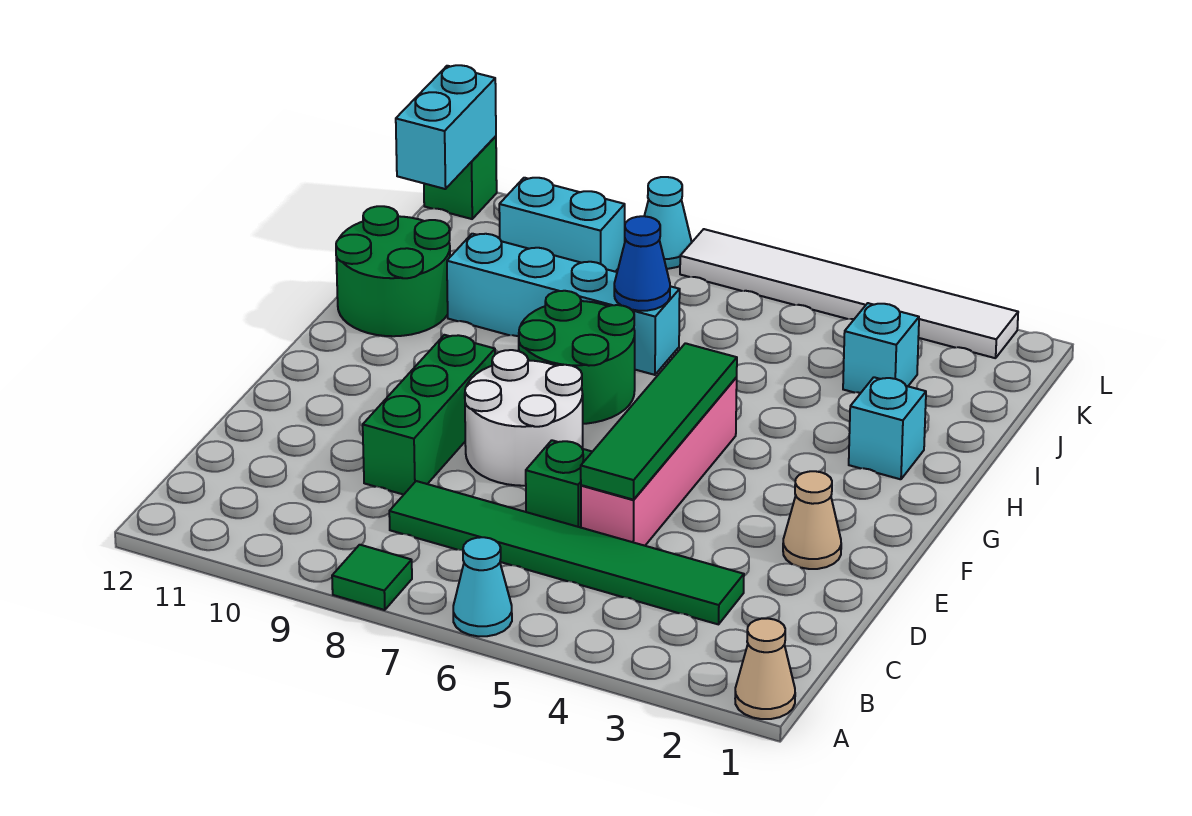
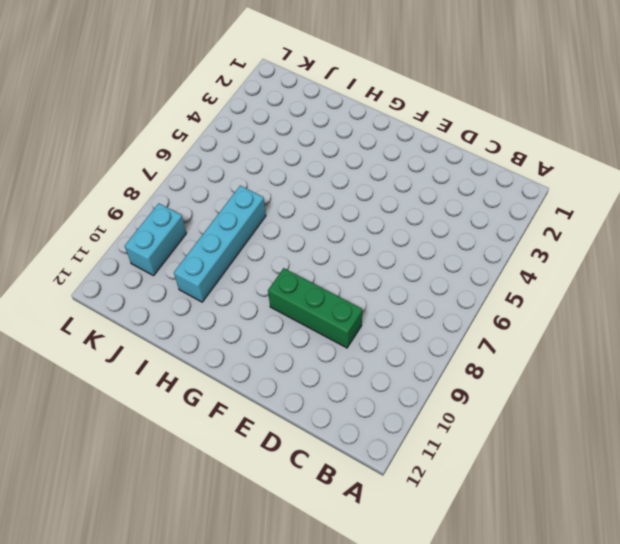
none -> tan 1x1 cone [735,618,795,719]
none -> cyan 1x1 cone [453,537,512,636]
none -> green 1x1 tile [332,545,412,610]

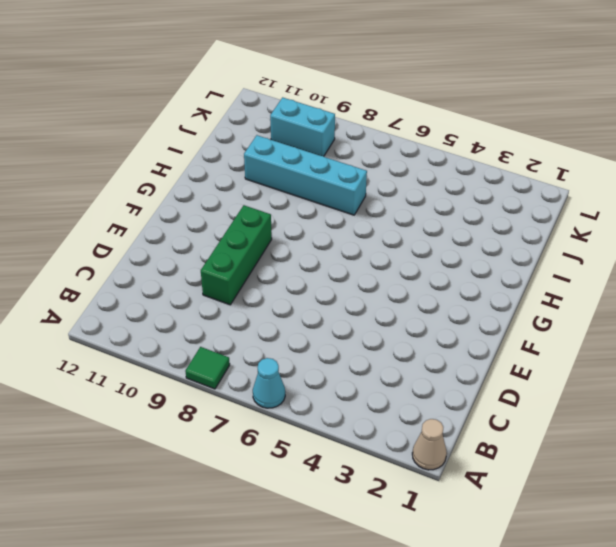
none -> green 1x6 tile [389,481,744,624]
none -> pink 1x4 brick [581,377,737,546]
none -> green 1x1 brick [526,440,592,528]

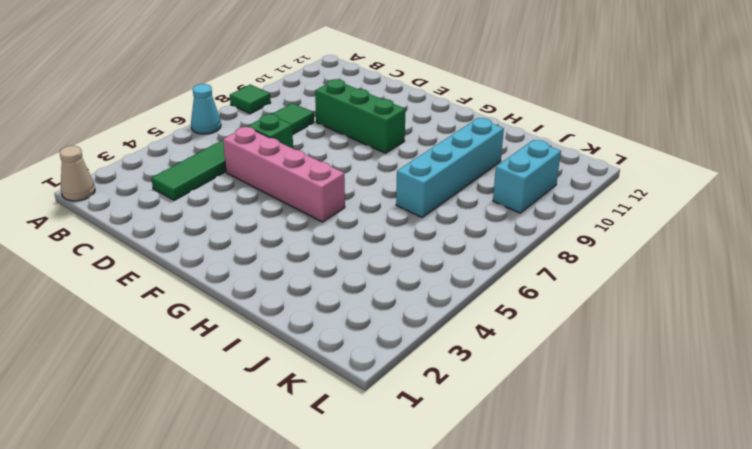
none -> tan 1x1 cone [783,471,841,569]
none -> white 2x2 round brick [465,350,583,486]
none -> green 2x2 round brick [519,291,635,424]

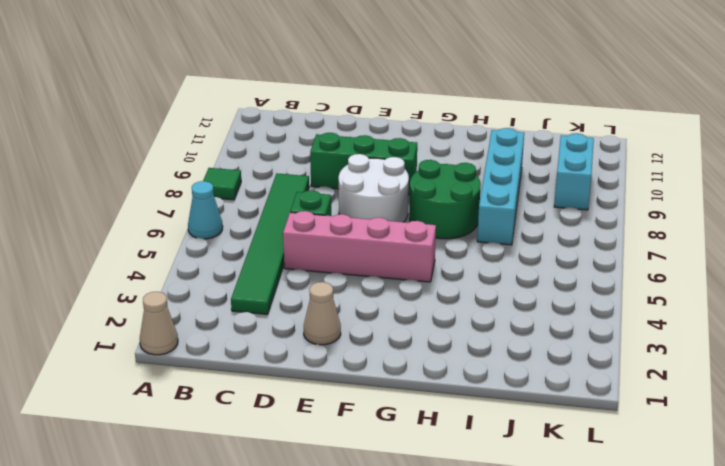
none -> cyan 1x1 brick [849,377,926,479]
none -> green 2x2 round brick [336,206,450,336]
none -> cyan 1x1 brick [843,303,919,393]

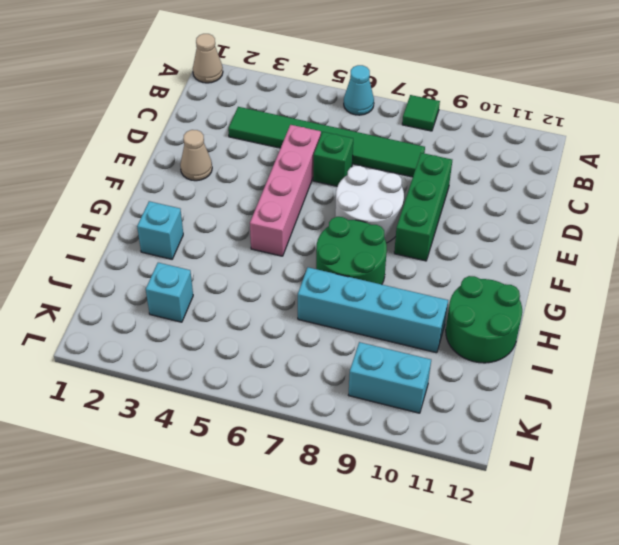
none -> white 1x6 tile [680,229,1018,358]
none -> cyan 1x1 cone [644,177,692,269]
none -> green 1x1 brick [424,136,497,219]

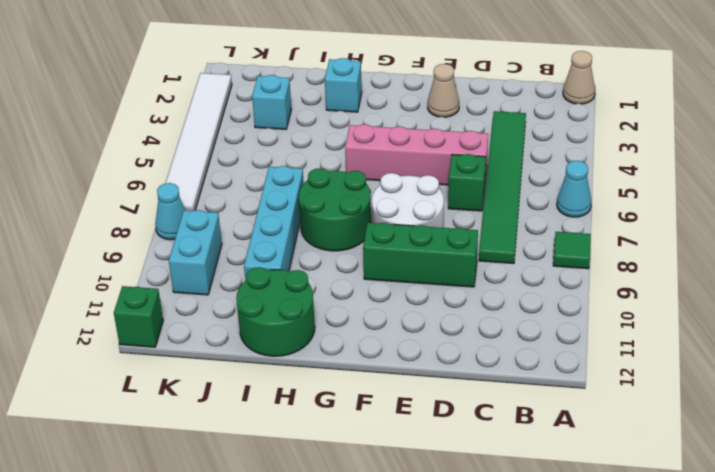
none -> green 1x4 tile [581,343,737,500]
none -> blue 1x1 cone [614,216,670,311]
none -> cyan 1x2 brick [396,65,496,189]

